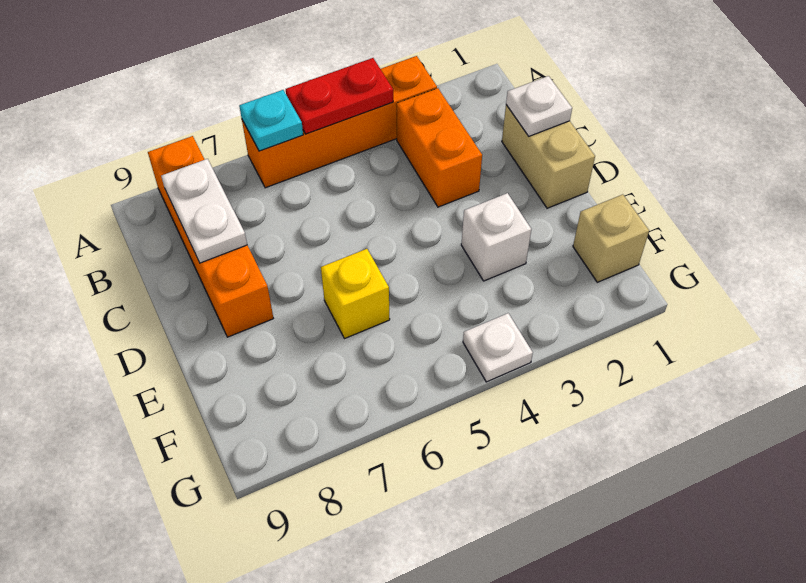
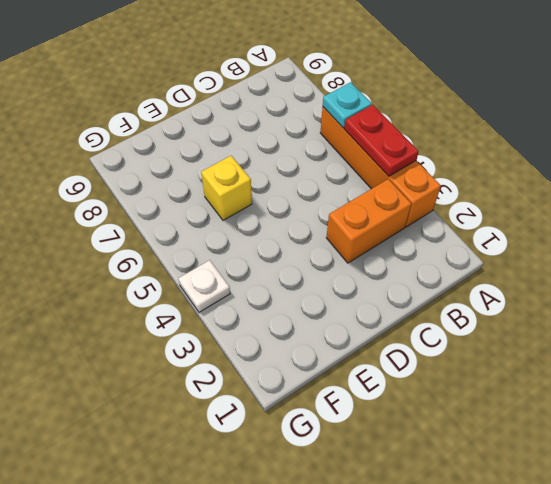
none -> orange 1x4 brick [148,136,273,337]
none -> tan 1x2 brick [502,105,595,208]
none -> white 1x1 brick [461,193,531,281]

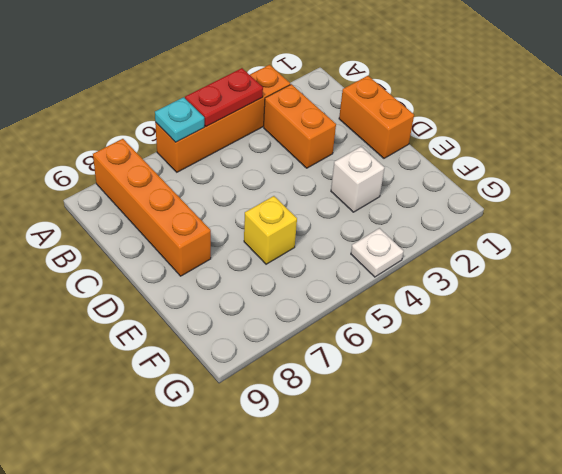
orange 1x2 brick [339,76,414,158] -> tan 1x2 brick [502,105,595,208]
none -> tan 1x1 brick [573,194,649,282]
none -> white 1x2 plate [161,159,247,263]
none -> white 1x1 plate [506,76,572,136]

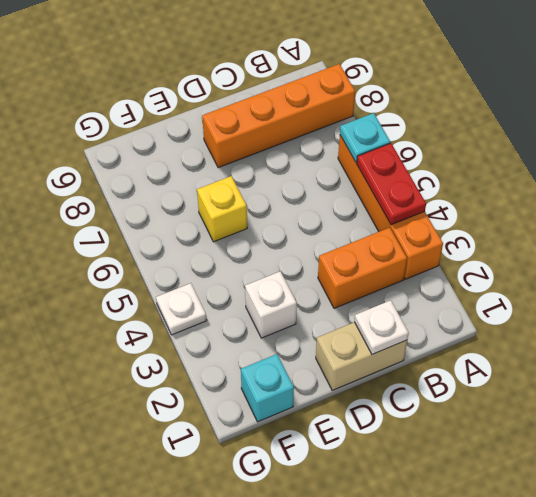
cyan 1x1 brick [241,354,294,422] -> tan 1x1 brick [573,194,649,282]
none -> white 1x2 plate [161,159,247,263]

